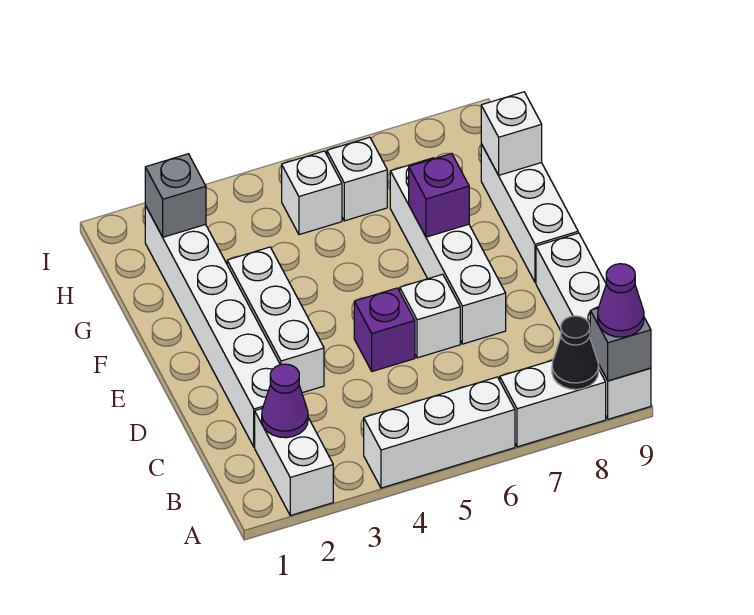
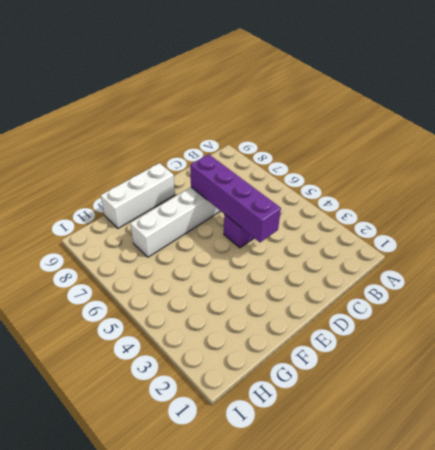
purple 1x4 brick [190,154,281,242] -> none
none -> white 1x2 brick [255,408,333,515]
none -> white 1x3 brick [364,377,515,488]
none -> white 1x2 brick [500,360,606,447]

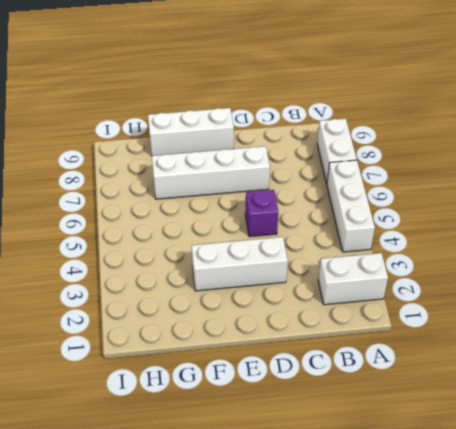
none -> white 1x4 brick [536,233,651,419]
none -> white 1x6 brick [145,206,280,447]
none -> white 1x1 brick [400,274,460,358]

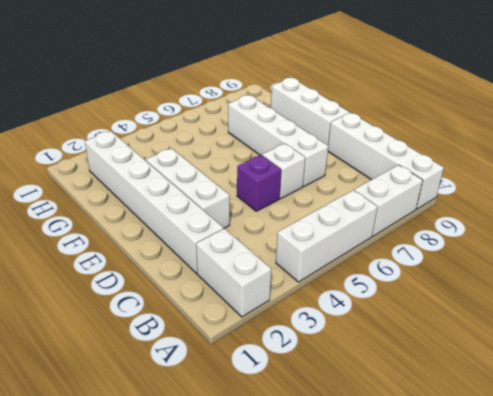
none -> white 1x1 brick [282,151,342,235]
none -> white 1x1 brick [327,137,387,221]
none -> black 1x1 cone [552,316,599,389]

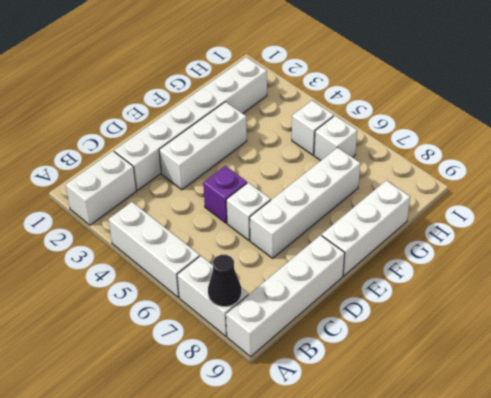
none -> grey 1x1 brick [590,308,651,381]
none -> purple 1x1 cone [262,364,308,438]
none -> purple 1x1 brick [409,154,469,237]

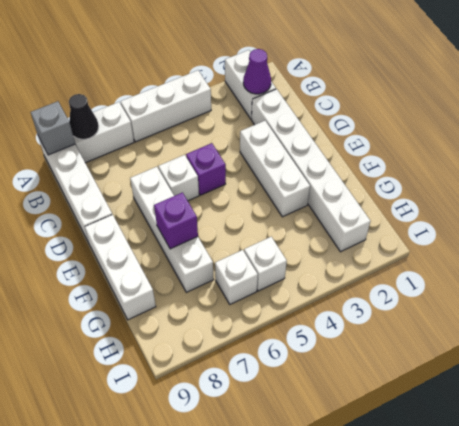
none -> white 1x1 brick [481,92,542,175]
none -> grey 1x1 brick [145,154,206,237]
none -> purple 1x1 cone [598,264,644,337]

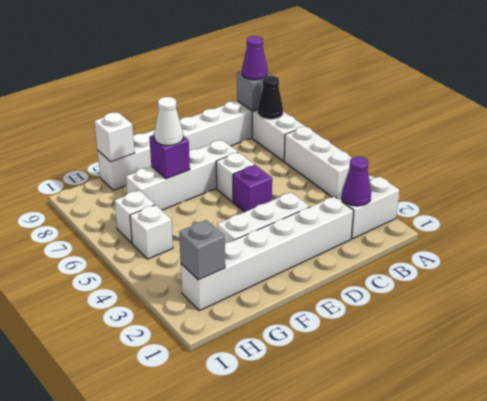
white 1x1 cone [154,97,183,146] -> none

